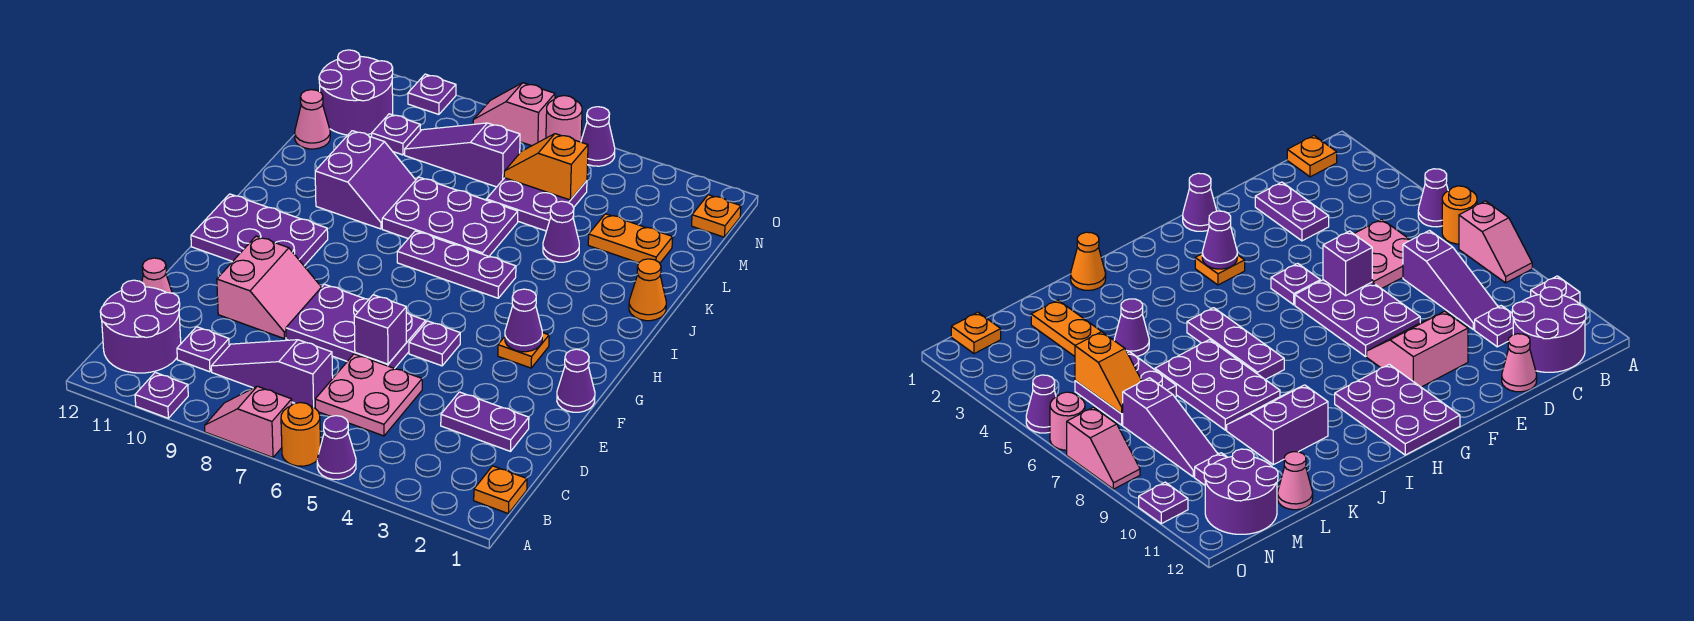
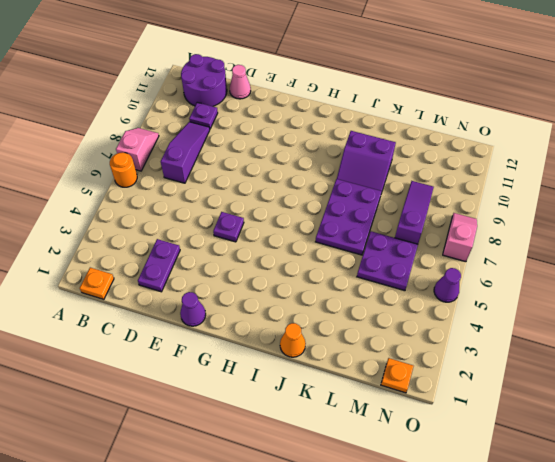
none -> purple 1x1 cone [317,416,356,480]
none -> purple 1x1 plate [135,373,188,418]
none -> pink 2x2 plate [315,354,422,436]
none -> purple 2x3 plate [286,284,426,369]

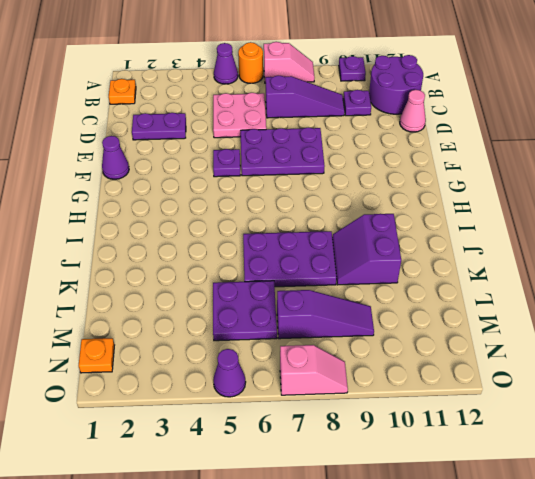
none -> pink 2x2 slope [217,236,321,339]
none -> orange 1x1 plate [498,333,549,368]
none -> purple 2x3 plate [191,194,328,266]
none -> purple 1x3 plate [397,231,516,298]

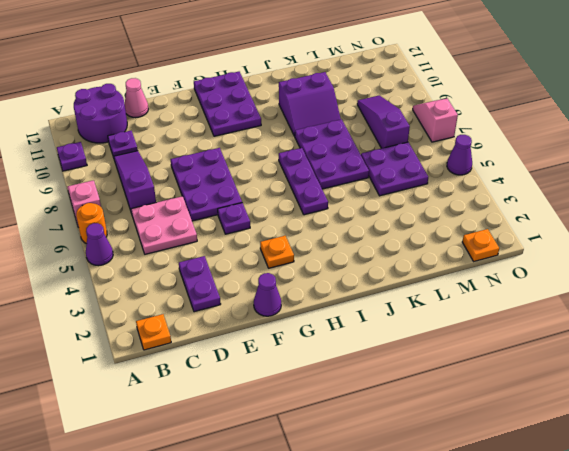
none -> pink 2x2 slope [217,236,321,339]
none -> orange 1x1 cone [629,259,666,321]
none -> purple 1x1 cone [543,201,579,262]
none -> orange 1x2 plate [588,214,673,263]

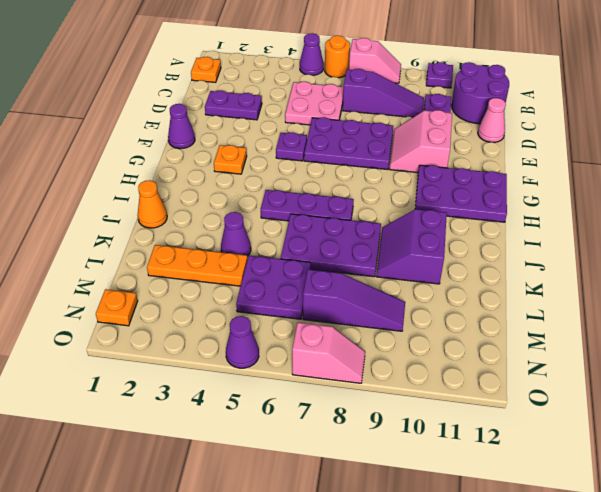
orange 1x3 plate [147,245,247,286] -> orange 1x2 plate [588,214,673,263]
none -> pink 1x1 cone [295,90,330,149]
none -> purple 1x1 plate [372,114,420,155]
none -> purple 2x2 round brick [319,50,393,135]
none -> pink 1x1 round brick [546,96,582,142]

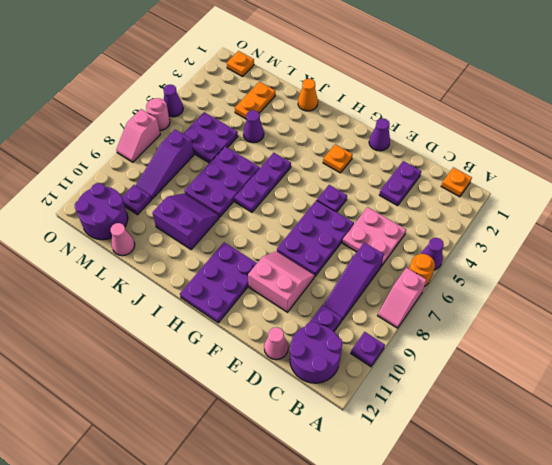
none -> purple 1x1 plate [408,74,456,114]
none -> purple 1x1 brick [354,295,406,364]
none -> purple 1x1 cone [505,289,542,352]
none -> orange 1x2 slope [504,134,588,200]

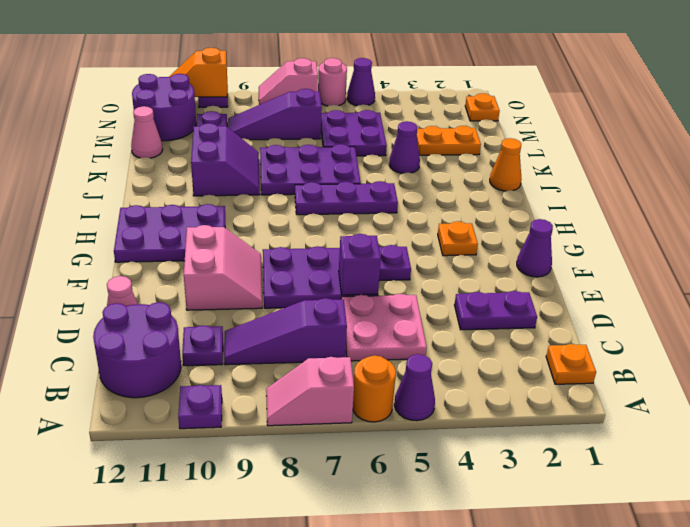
orange 1x2 slope [169,48,227,97] -> orange 1x2 slope moved to [504,134,588,200]
none -> purple 1x1 cone [505,289,542,352]

